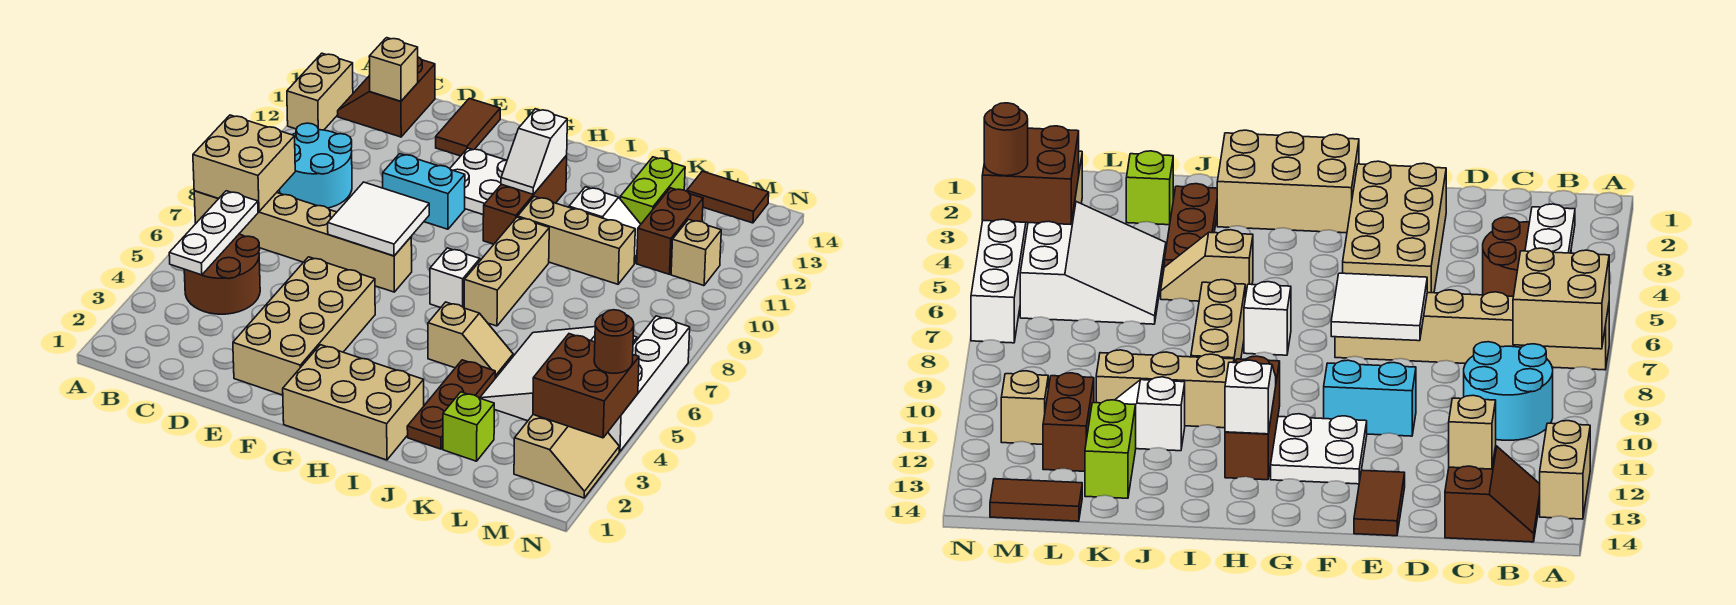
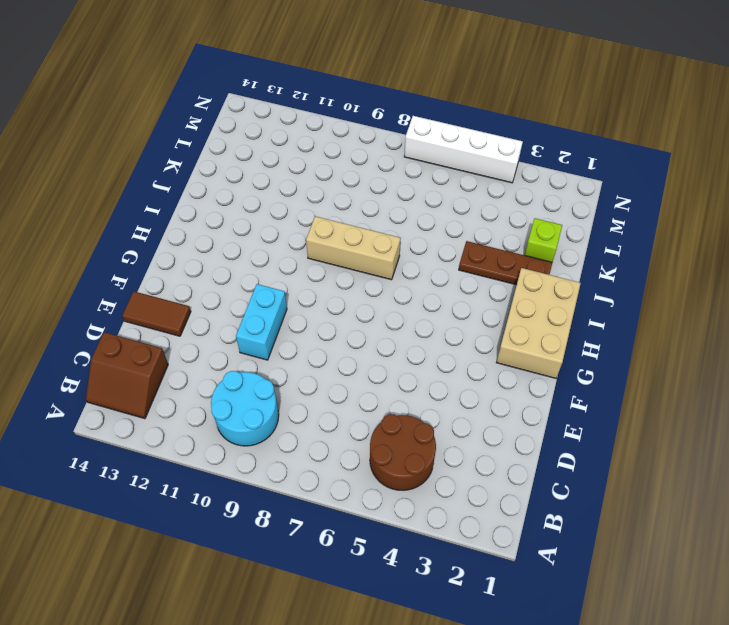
none -> tan 1x6 brick [194,191,412,292]
none -> tan 1x2 brick [287,53,353,130]
none -> tan 2x4 brick [233,257,375,395]
none -> white 2x2 plate [450,148,507,215]

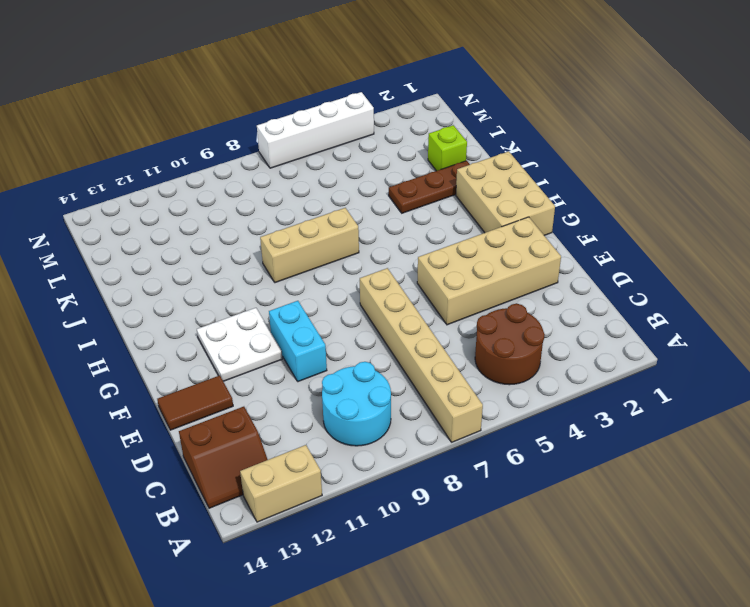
none -> white 1x1 brick [430,248,480,308]
none -> brown 1x3 brick [483,155,567,244]
none -> tan 1x2 slope [428,302,513,378]
none -> tan 1x3 brick [518,196,635,284]

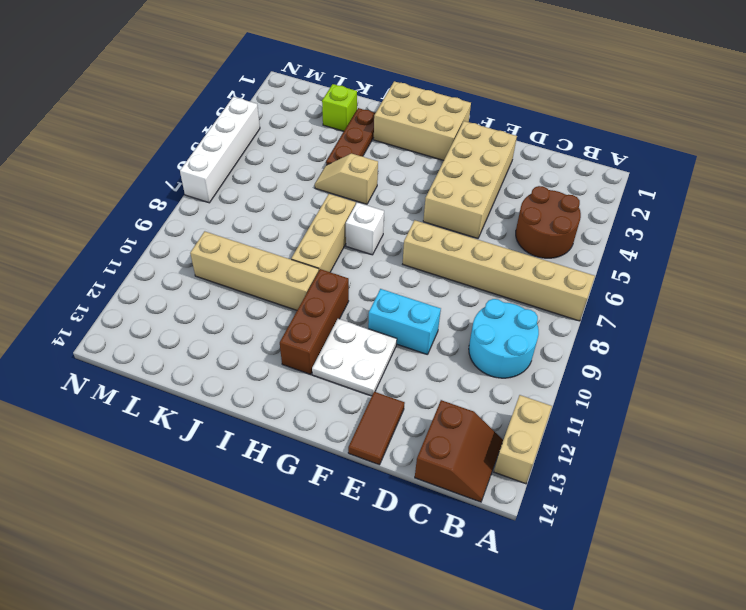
tan 1x4 brick [190,231,319,310] -> tan 1x3 brick [518,196,635,284]
none -> white 1x2 slope [569,187,641,263]
none -> white 3x3 slope [480,327,637,421]
none -> lime 1x2 brick [620,157,685,224]
none -> brown 1x2 brick [637,188,703,274]

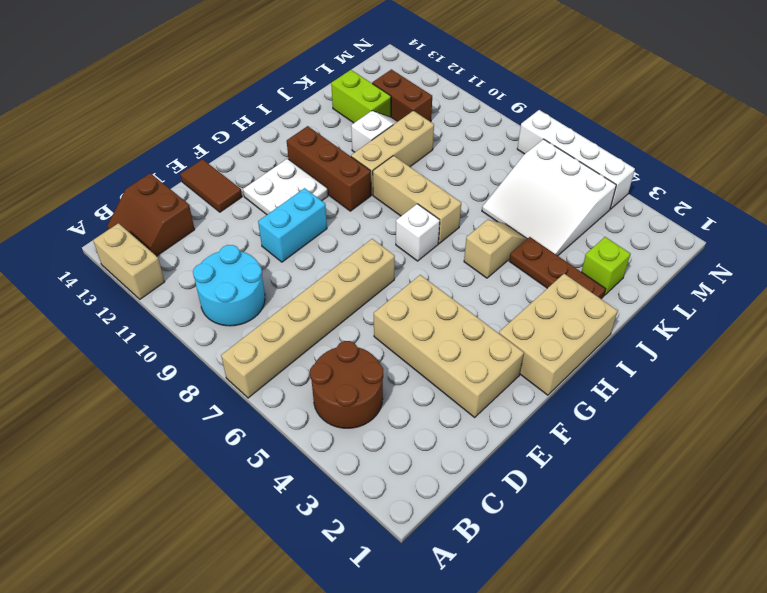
none -> brown 1x2 tile [687,171,769,223]
none -> tan 2x2 slope [514,415,619,498]
none -> tan 1x1 brick [671,219,721,286]
none -> tan 2x2 brick [193,115,295,212]

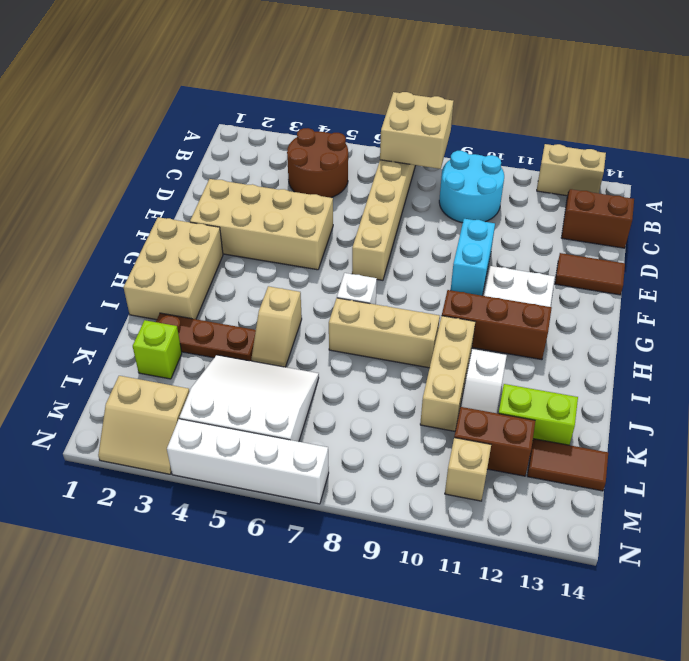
brown 1x2 tile [527,439,608,491] -> brown 1x2 tile turned to [687,171,769,223]
none -> white 1x3 plate [169,191,258,275]
none -> tan 1x1 brick [369,38,418,101]
none -> white 2x2 tile [328,182,429,256]
none -> white 1x2 slope [501,109,567,194]

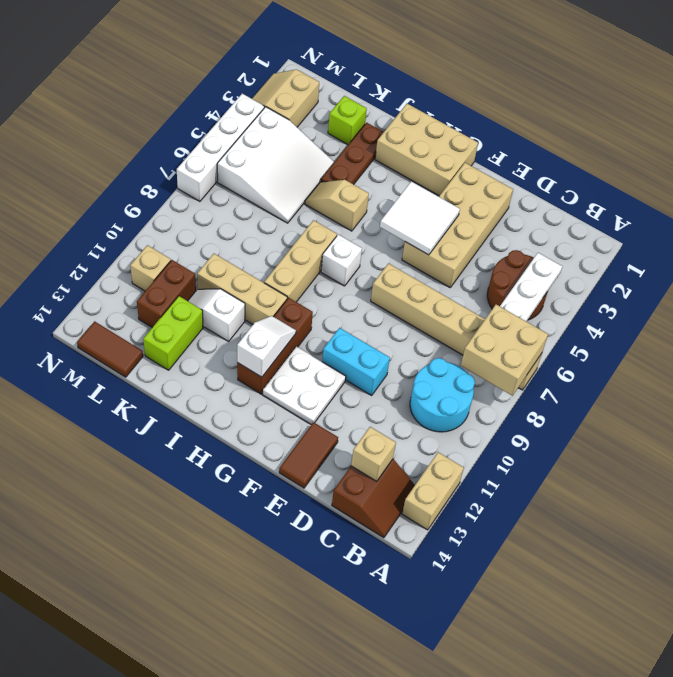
white 2x2 tile [380,181,460,255] -> white 2x2 tile moved to [328,182,429,256]
none -> brown 2x2 brick [533,334,639,438]
none -> brown 1x1 round brick [594,310,634,373]

